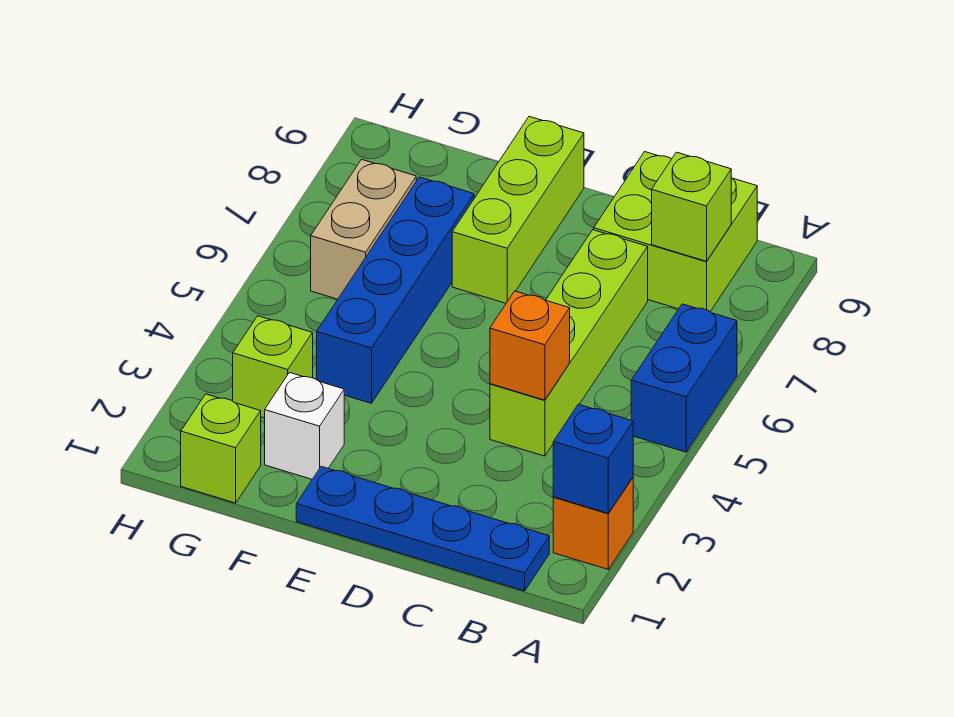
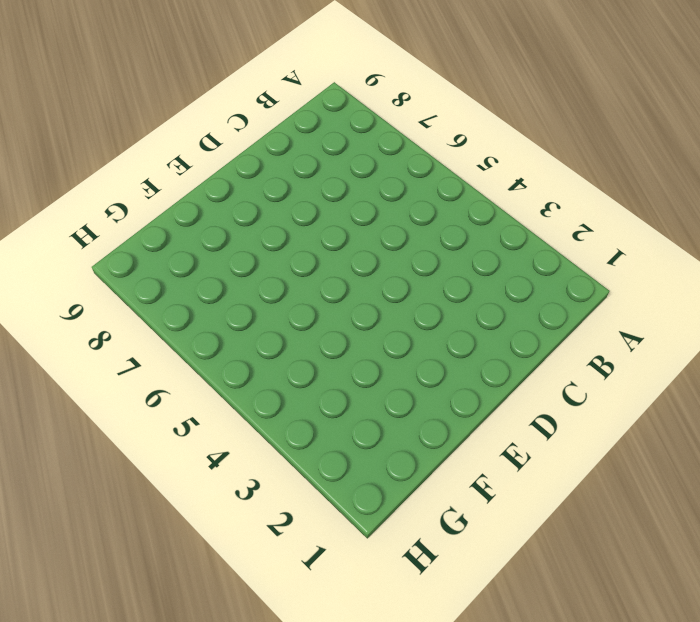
none -> orange 1x1 brick [553,477,633,569]
none -> blue 1x2 brick [631,304,737,452]
none -> blue 1x4 plate [296,466,549,591]

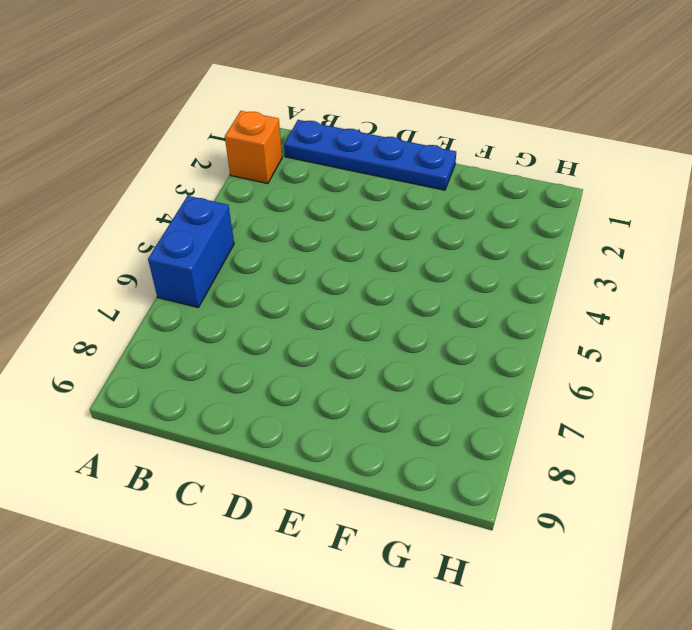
none -> lime 2x2 brick [594,152,757,312]
none -> lime 1x4 brick [490,230,648,456]
none -> lime 1x3 brick [452,116,584,303]

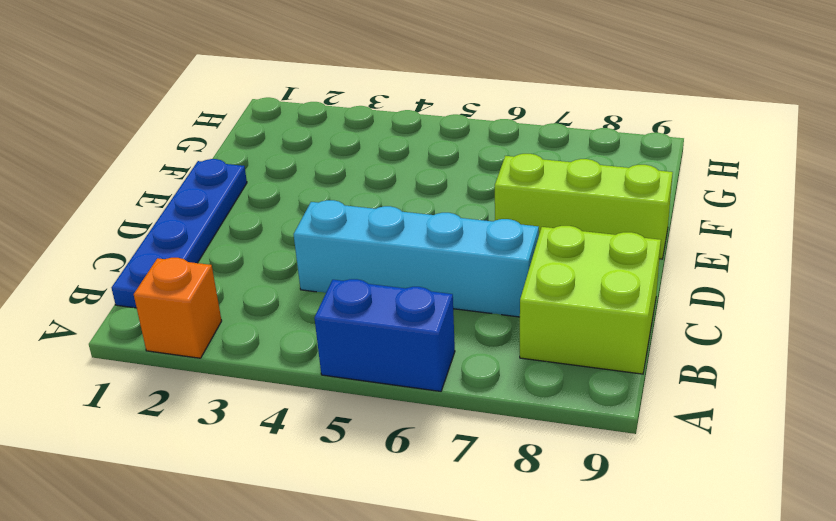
cyan 1x4 brick [294,200,539,317] -> lime 1x4 brick [490,230,648,456]
none -> white 1x1 brick [265,373,344,479]
none -> blue 1x4 brick [317,177,474,403]
none -> lime 1x1 brick [181,394,261,503]

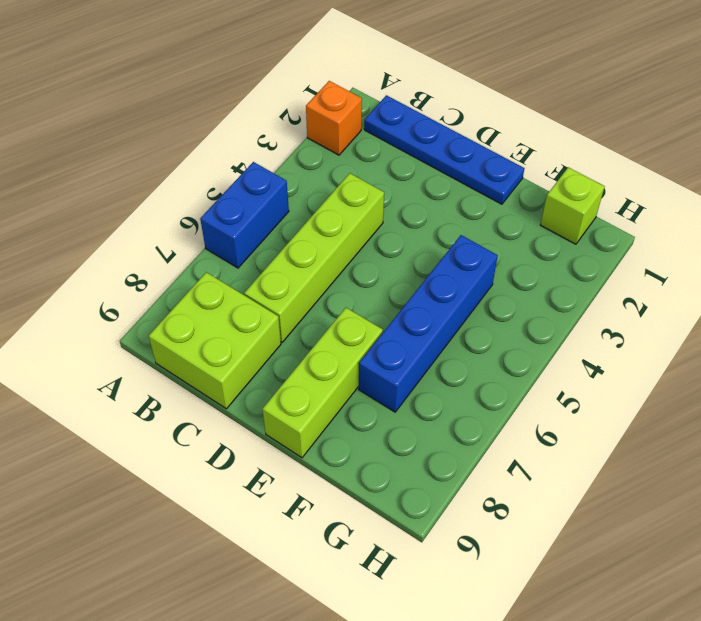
none -> white 1x1 brick [265,373,344,479]
none -> lime 1x1 brick [233,316,313,418]
none -> tan 1x2 brick [311,159,416,299]

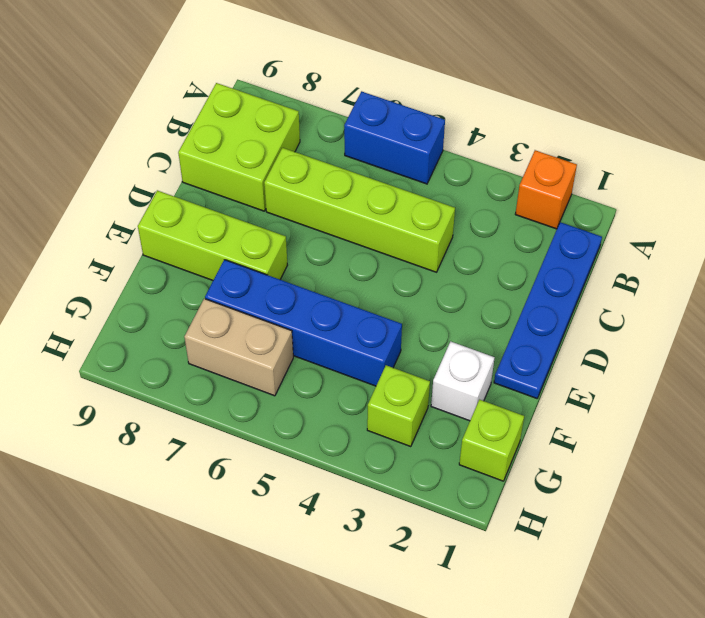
none -> blue 1x1 brick [553,404,633,513]
none -> lime 1x1 brick [652,152,731,261]
none -> orange 1x1 brick [490,291,570,400]

